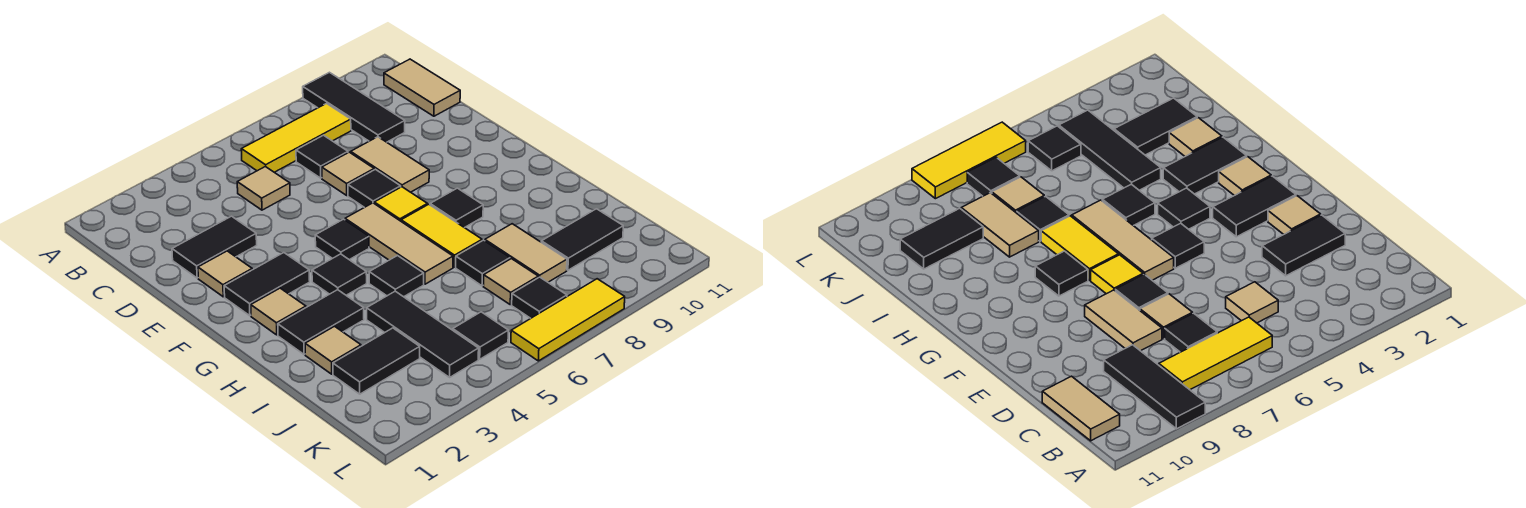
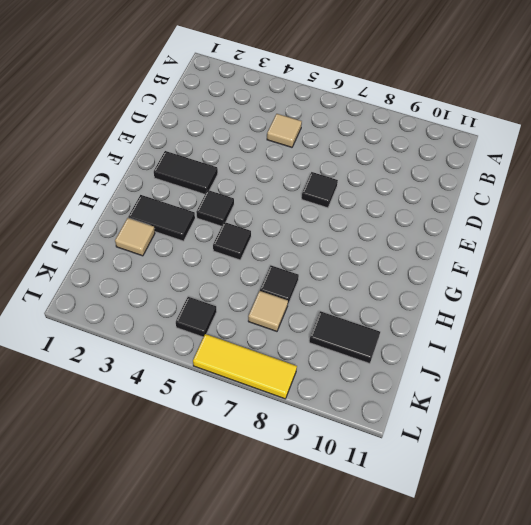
none -> black 1x3 tile [303,72,405,142]
none -> yellow 1x3 tile [241,104,351,172]
none -> tan 1x2 tile [384,59,460,116]
none -> black 1x1 tile [296,135,348,178]

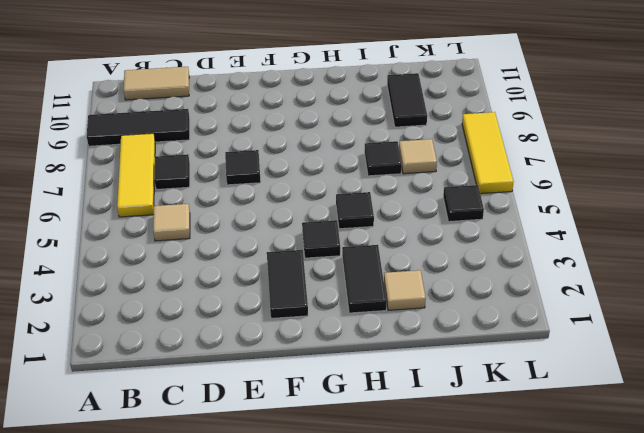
none -> black 1x2 tile [172,216,257,278]
none -> tan 1x1 tile [322,152,374,195]
none -> tan 1x2 tile [351,137,429,192]
none -> tan 1x1 tile [198,251,252,297]

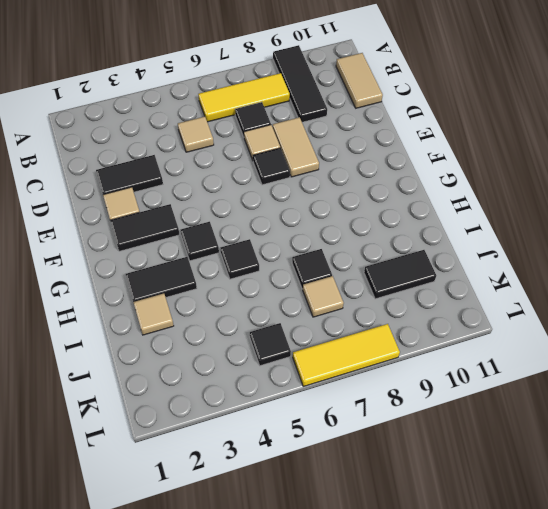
none -> black 1x1 tile [315,219,369,260]
none -> tan 1x3 tile [345,203,453,284]
none -> yellow 1x1 tile [374,187,427,221]
none -> tan 1x1 tile [251,288,306,335]

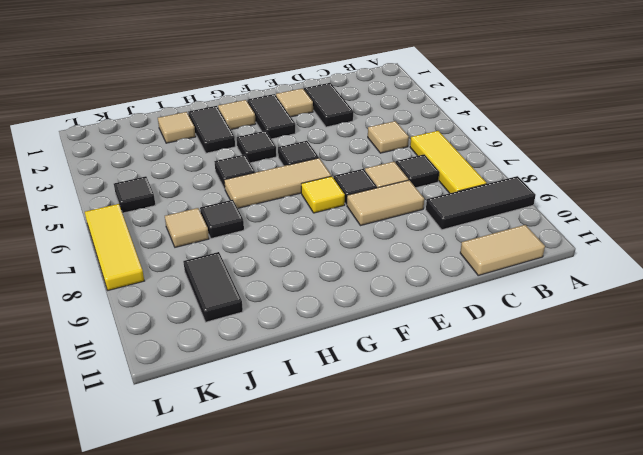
none -> yellow 1x2 tile [401,204,482,267]
none -> black 1x1 tile [430,188,483,228]
none -> black 1x3 tile [367,291,479,377]
none -> tan 1x2 tile [485,224,567,282]

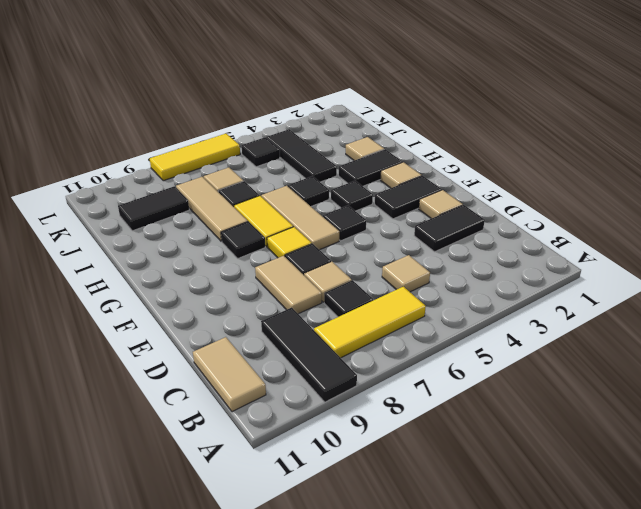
tan 1x3 tile [176,177,248,241] -> tan 1x2 tile [485,224,567,282]
none -> black 1x2 tile [333,328,420,394]
none -> black 1x1 tile [512,277,567,318]

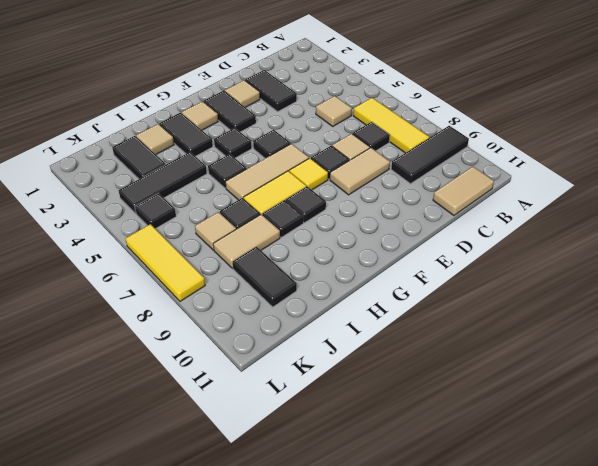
black 1x1 tile [262,200,303,238] -> black 1x1 tile moved to [512,277,567,318]

